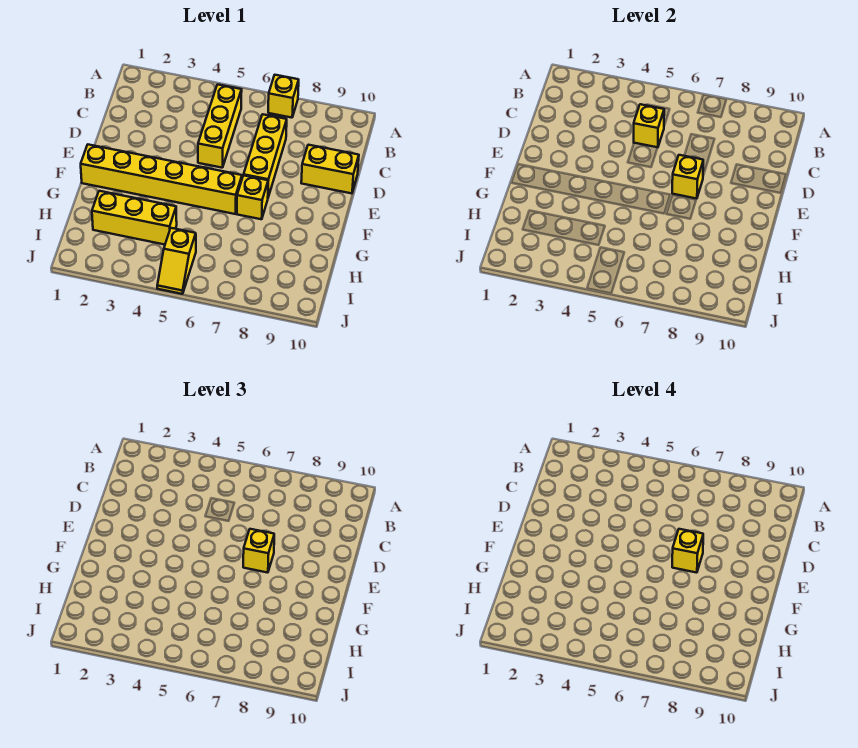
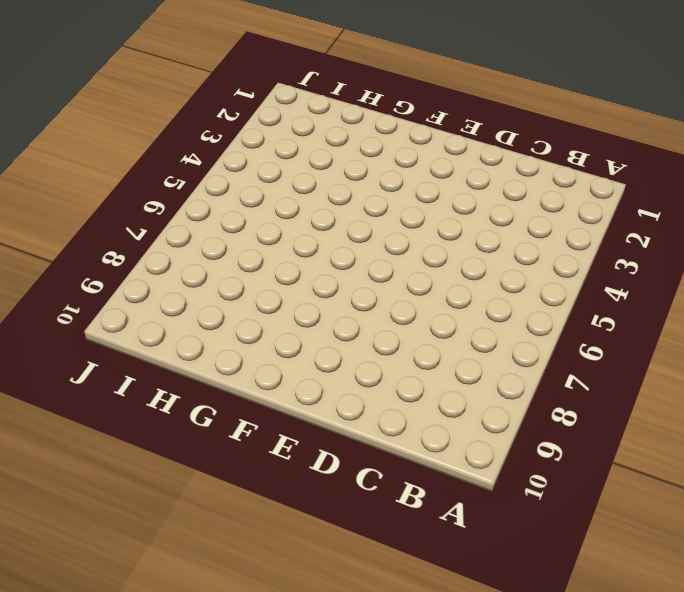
none -> yellow 1x1 brick [268,75,299,118]
none -> yellow 1x3 brick [198,85,242,168]
none -> yellow 1x3 brick [244,114,287,197]

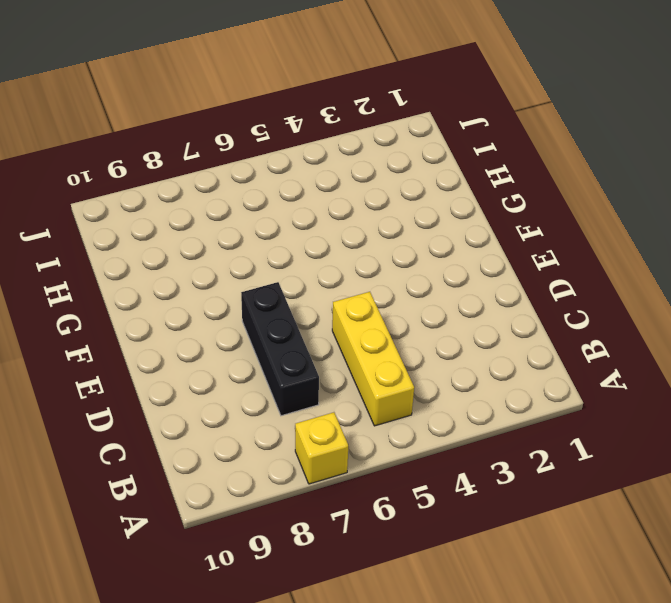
black 1x3 brick [241,282,319,416] -> yellow 1x3 brick [244,114,287,197]
none -> yellow 1x2 brick [301,145,359,193]
none -> yellow 1x6 brick [81,145,242,214]
none -> yellow 1x1 brick [237,175,268,219]

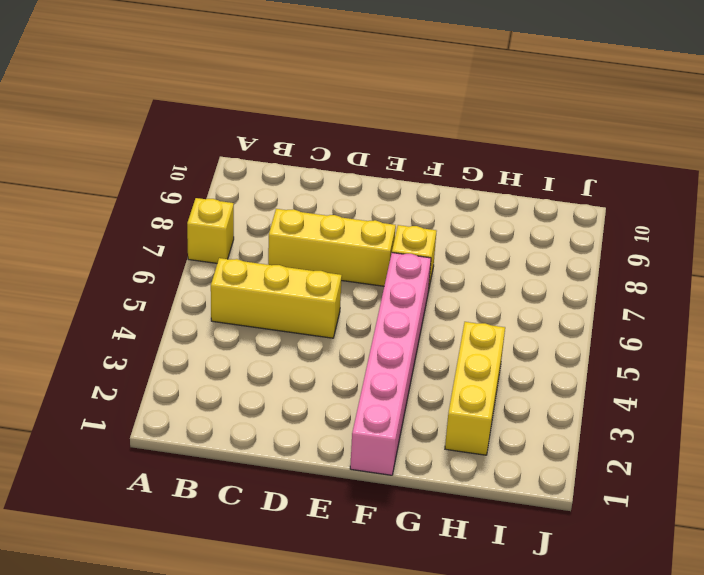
pink 1x6 brick [350,253,431,475] -> yellow 1x6 brick [81,145,242,214]
none -> yellow 1x2 brick [301,145,359,193]
none -> yellow 1x2 slope [157,228,196,294]
none -> yellow 1x1 brick [634,104,664,148]

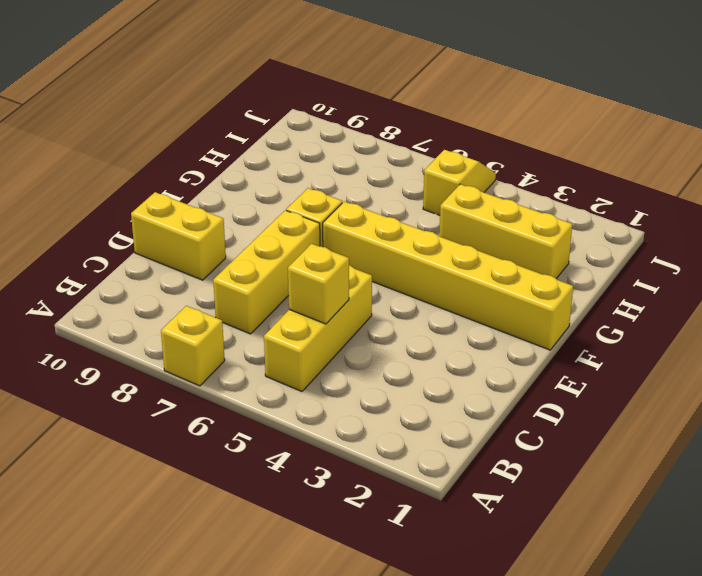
none -> yellow 1x1 brick [672,155,703,199]
none -> yellow 1x1 brick [243,529,274,573]
none -> yellow 1x1 brick [672,529,703,573]

